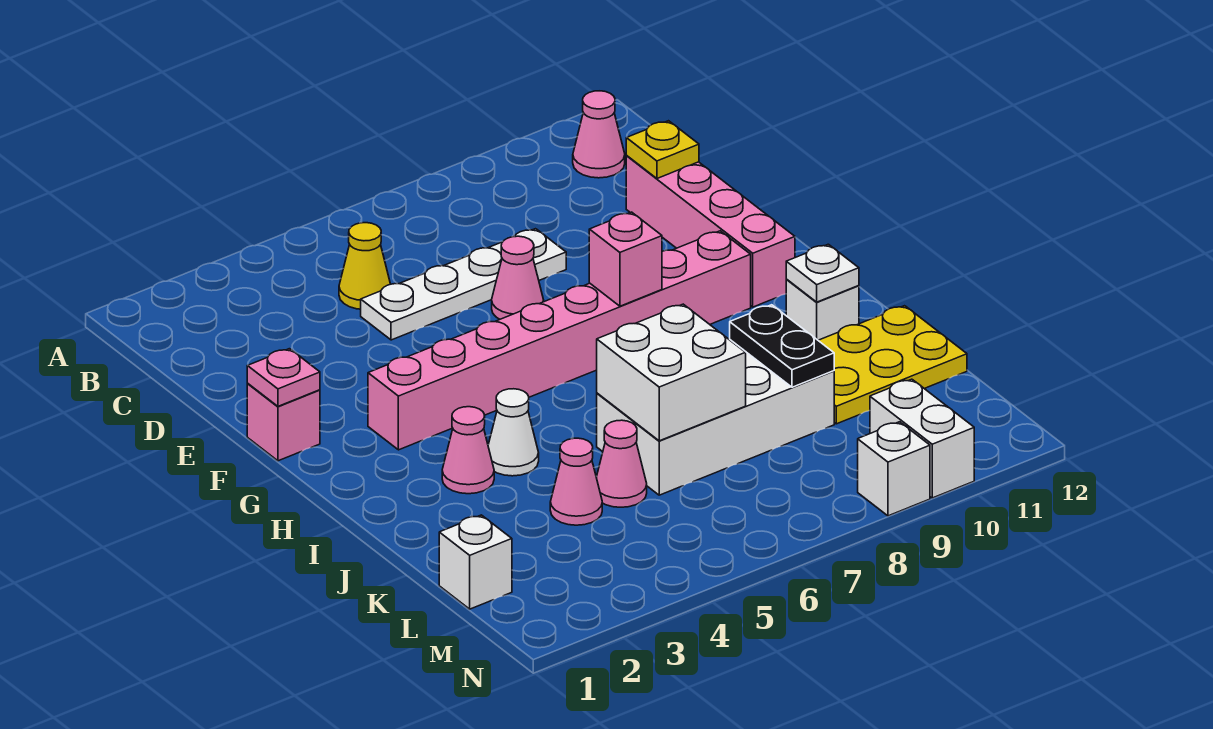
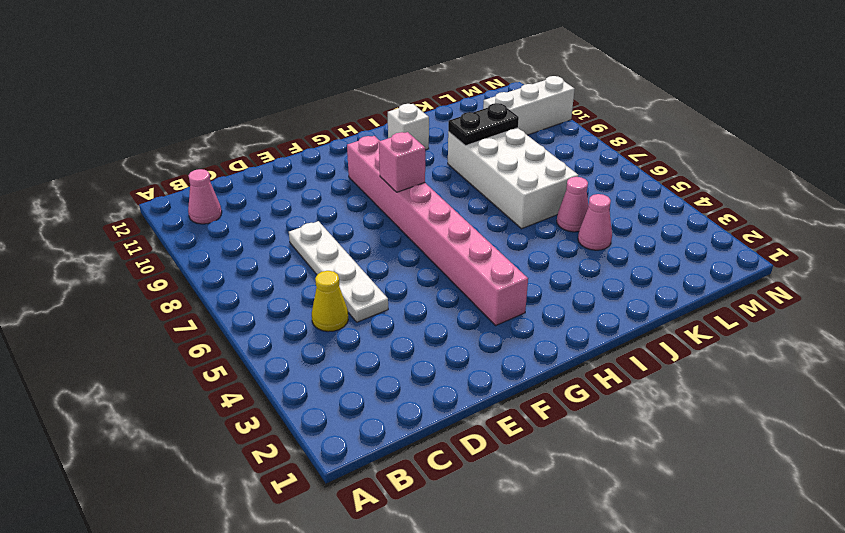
white 1x3 brick [483,76,574,135] -> white 1x2 brick [870,379,974,498]
none -> pink 1x4 brick [626,156,795,307]
none -> pink 1x1 cone [492,236,544,319]
none -> pink 1x1 brick [247,384,320,461]

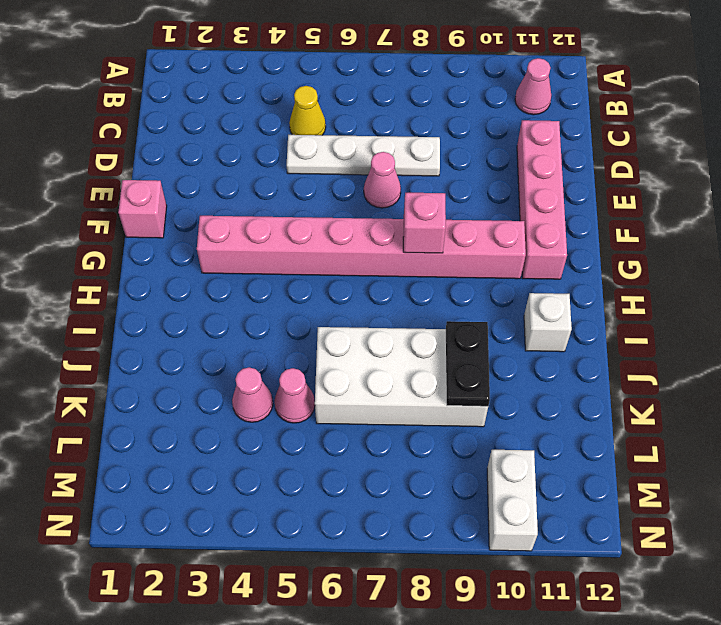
none -> pink 1x1 cone [442,407,494,494]
none -> white 1x1 cone [488,389,539,476]
none -> yellow 2x3 plate [818,306,967,424]

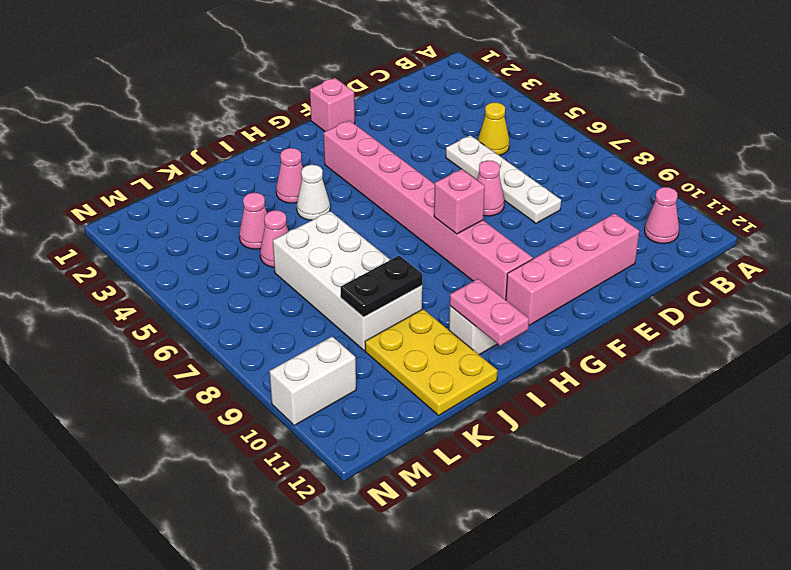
pink 1x2 plate [450,279,529,346] -> white 1x1 plate [786,244,859,302]
none -> white 1x1 brick [439,515,512,609]
none -> white 1x1 brick [858,422,930,516]
none -> yellow 1x1 plate [626,121,699,178]

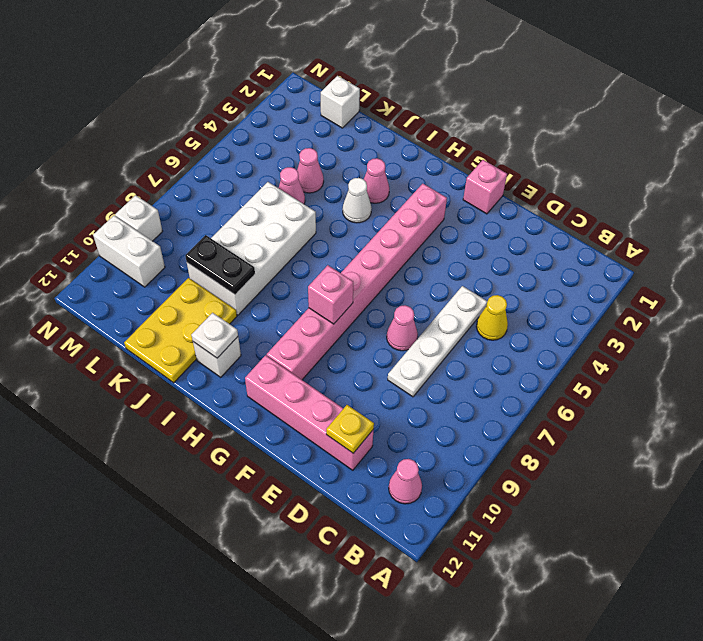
none -> pink 1x1 plate [247,349,320,406]
none -> white 2x2 brick [597,304,746,441]

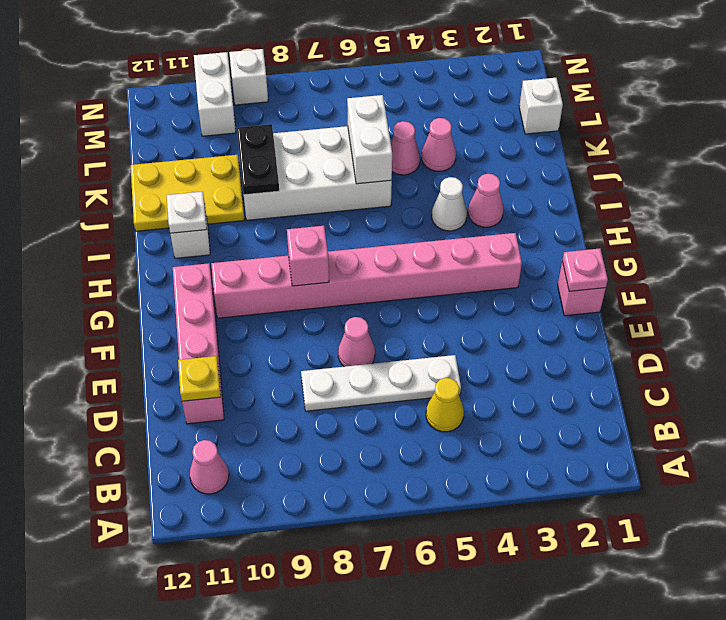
white 1x2 brick [347,95,392,184] -> white 2x2 brick [597,304,746,441]

